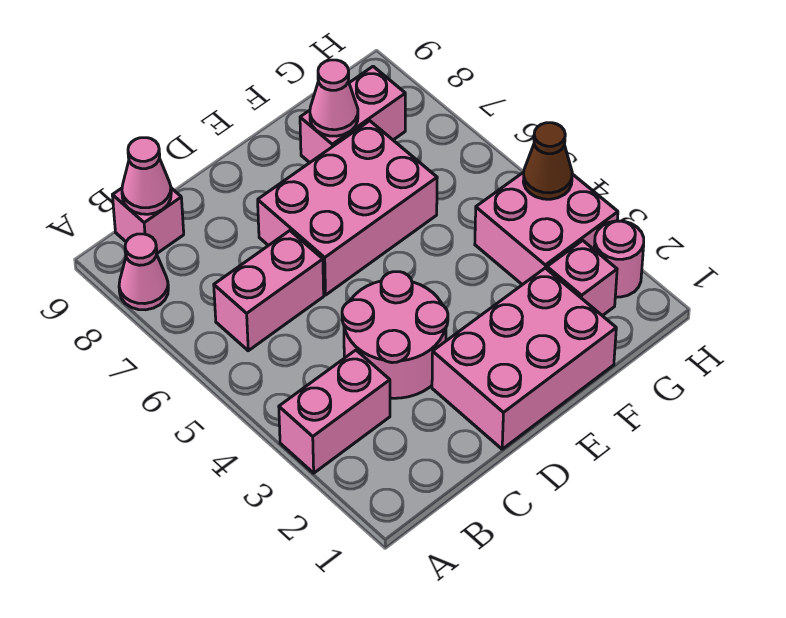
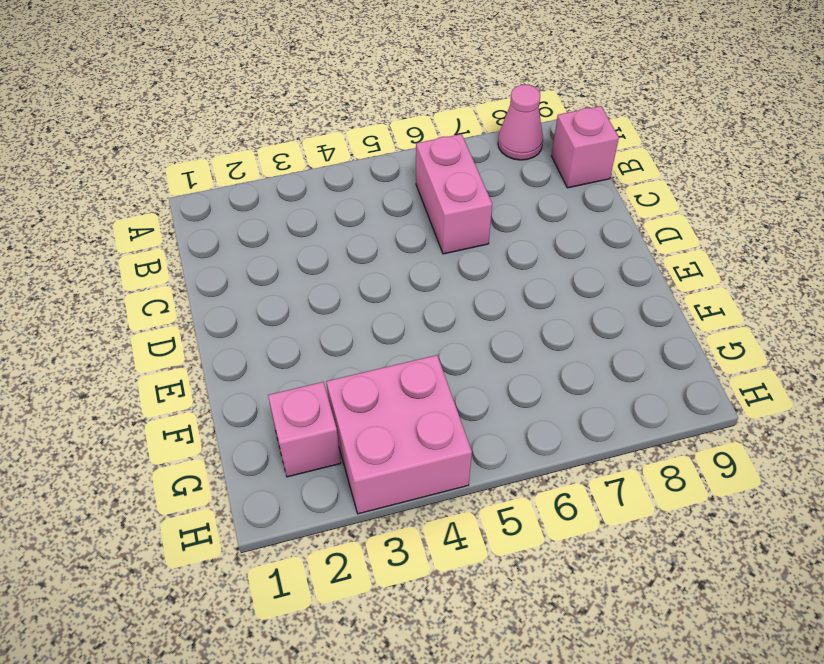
none -> pink 1x2 brick [279,350,390,473]
none -> pink 2x2 round brick [342,272,448,398]
none -> pink 2x3 brick [432,268,616,449]

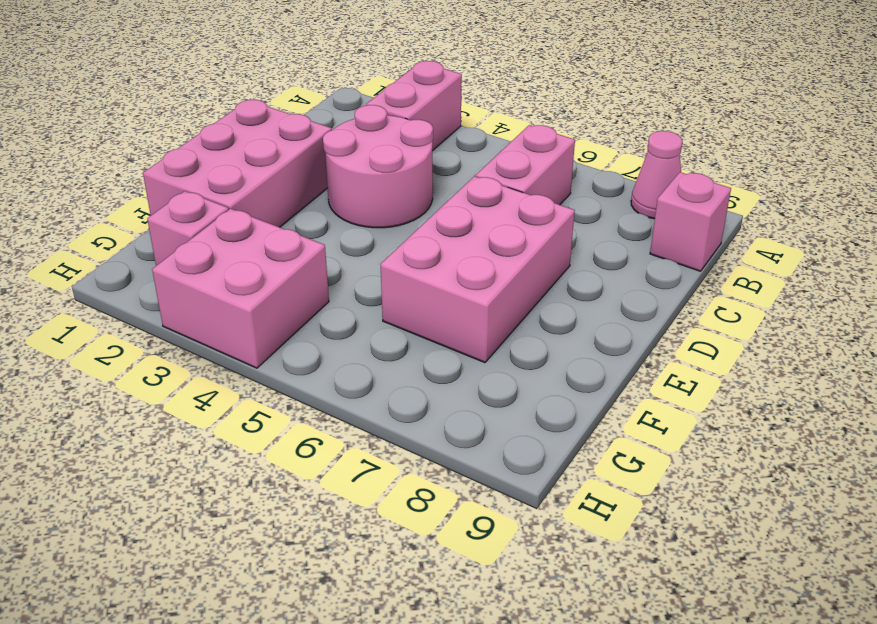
none -> pink 1x2 brick [300,67,405,163]
none -> pink 1x1 round brick [594,221,644,297]
none -> pink 1x1 cone [122,138,171,214]

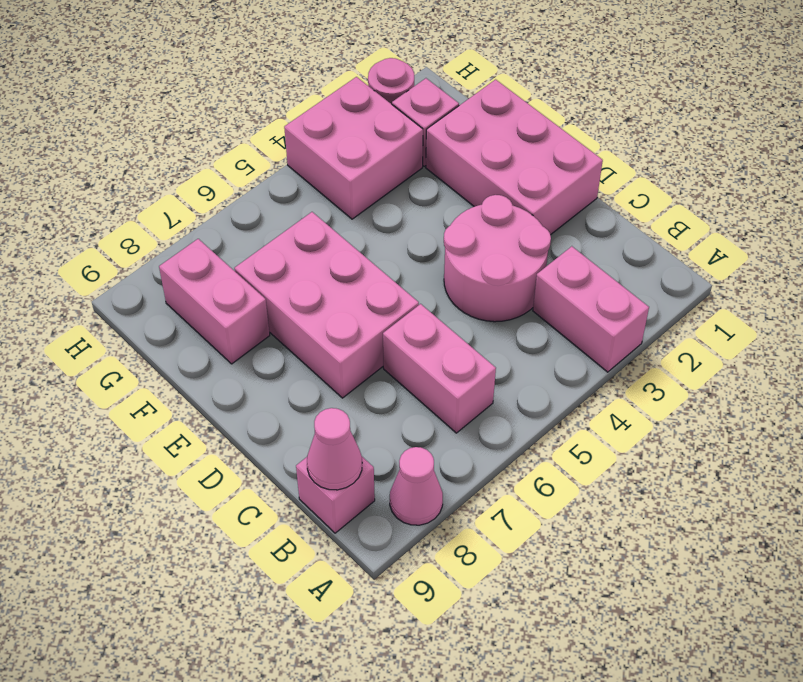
none -> pink 1x1 cone [310,60,358,136]
none -> brown 1x1 cone [523,123,572,199]

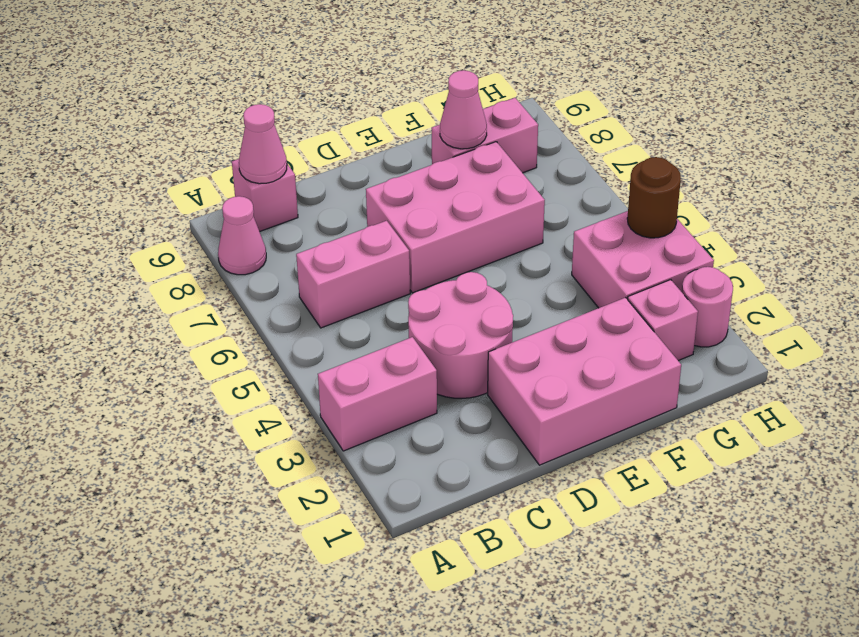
brown 1x1 round brick [627,157,681,238] -> brown 1x1 cone [523,123,572,199]

